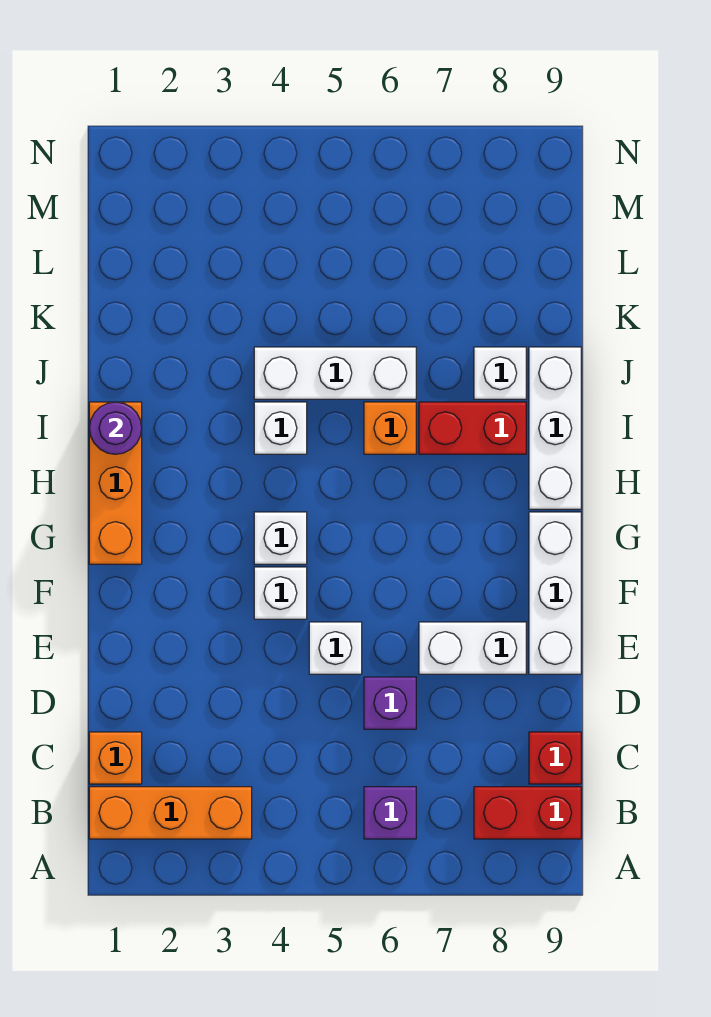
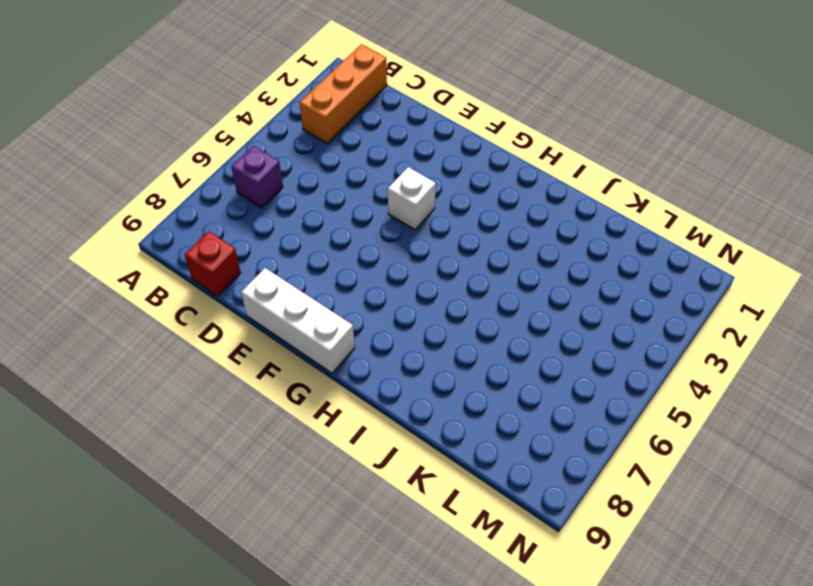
none -> red 1x2 brick [474,787,581,839]
none -> orange 1x1 brick [89,732,142,784]
none -> purple 1x1 brick [364,677,416,729]

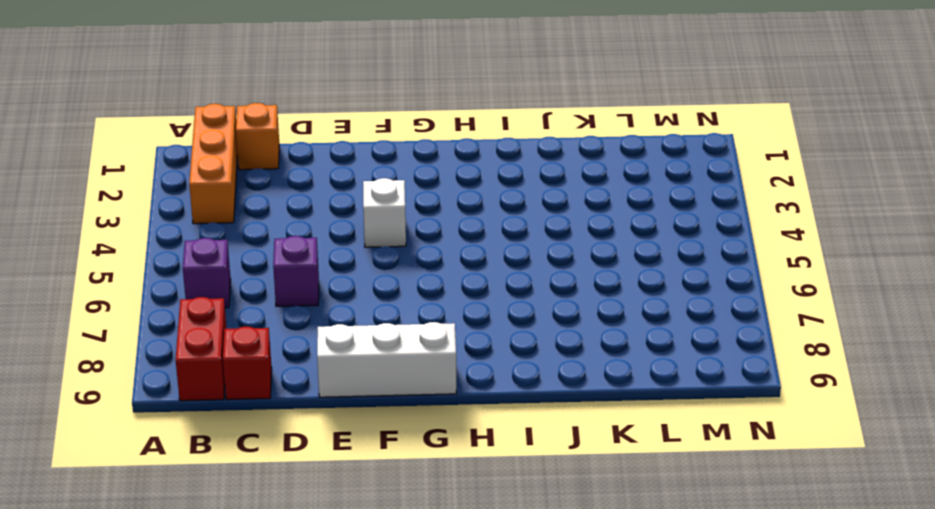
none -> white 1x1 brick [309,622,362,674]
none -> white 1x2 brick [419,622,526,674]
none -> orange 1x3 brick [89,402,142,564]

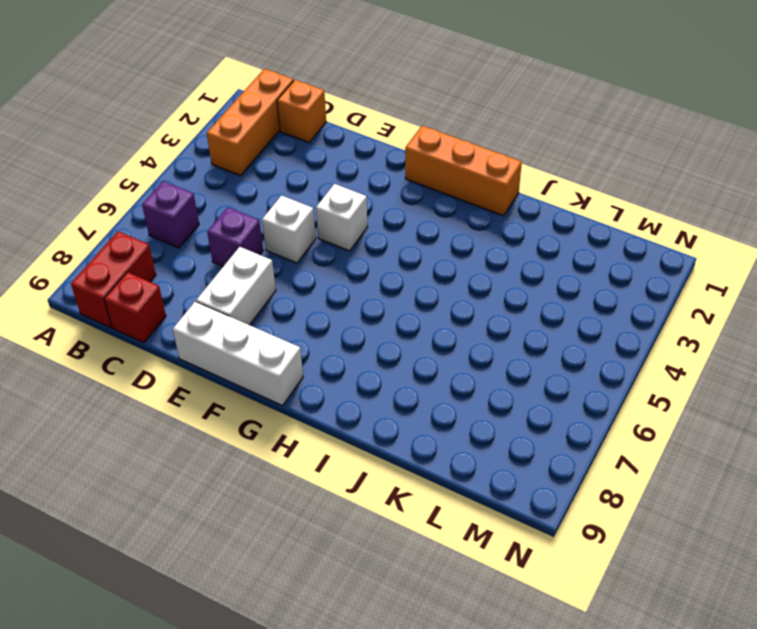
none -> white 1x1 brick [254,512,307,564]
none -> white 1x3 brick [529,347,581,509]
none -> white 1x1 brick [254,402,307,454]

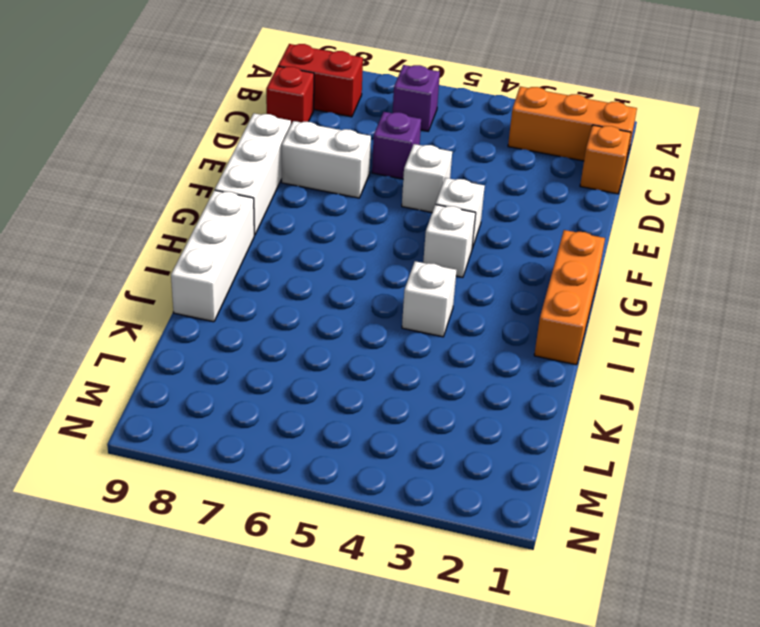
none -> orange 1x1 brick [364,402,416,454]
none -> red 1x2 brick [419,402,526,454]
none -> white 1x3 brick [254,347,416,399]

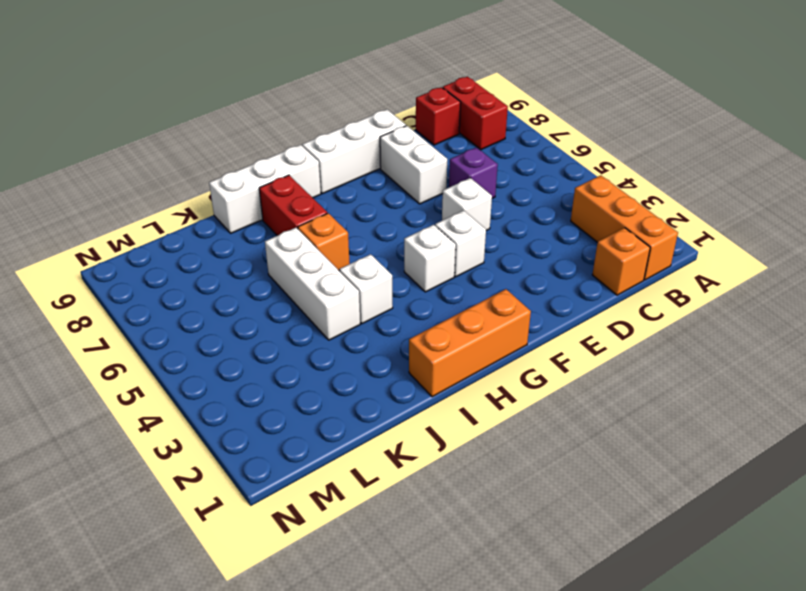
none -> purple 1x1 brick [364,787,416,839]
none -> white 1x1 brick [474,347,526,399]
none -> purple 1x1 round brick [89,402,142,454]

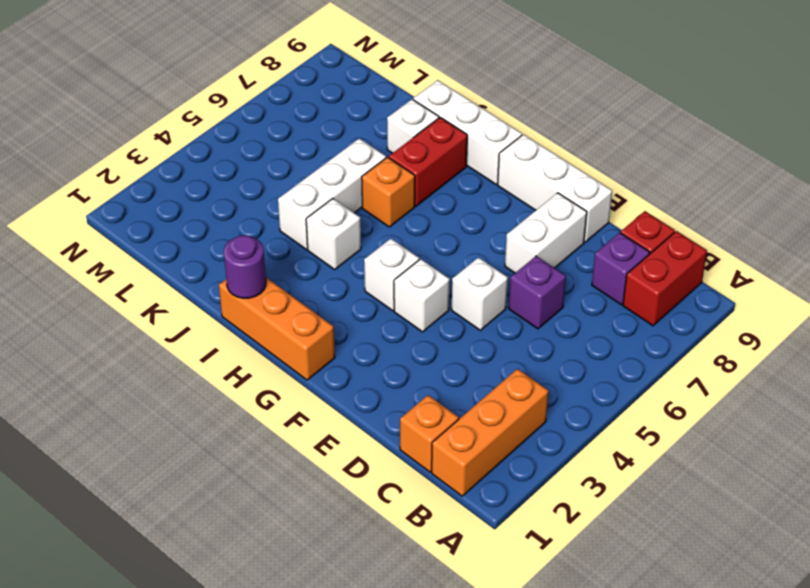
purple 1x1 brick [592,233,650,305] -> purple 1x1 brick moved to [364,787,416,839]

